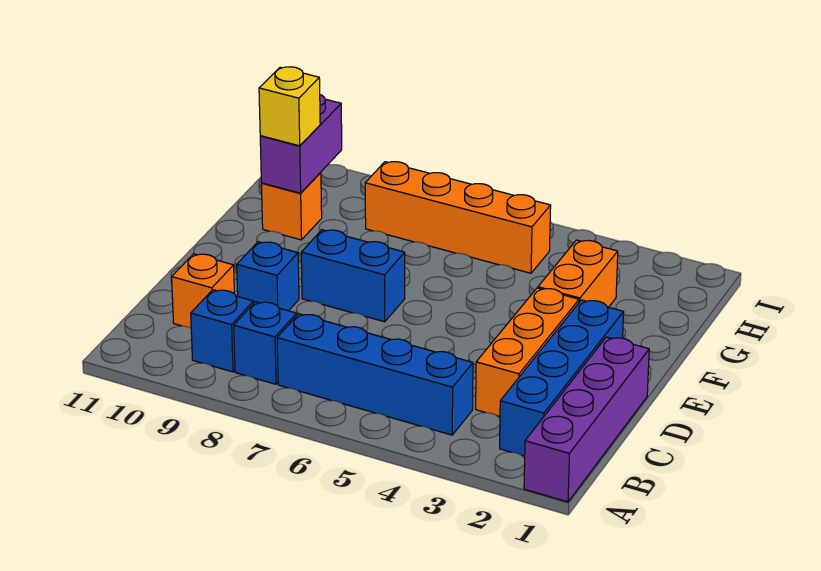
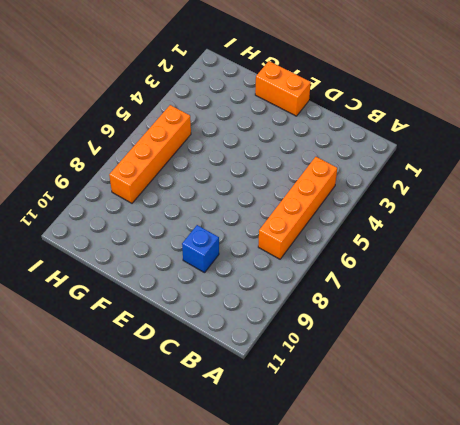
orange 1x4 brick [258,157,337,259] -> blue 1x4 brick [277,314,473,435]
orange 1x2 brick [255,61,311,116] -> orange 1x2 brick moved to [538,240,618,307]
none -> purple 1x4 brick [524,337,649,502]
none -> blue 1x4 brick [500,300,624,456]
none -> blue 1x1 brick [234,302,297,384]

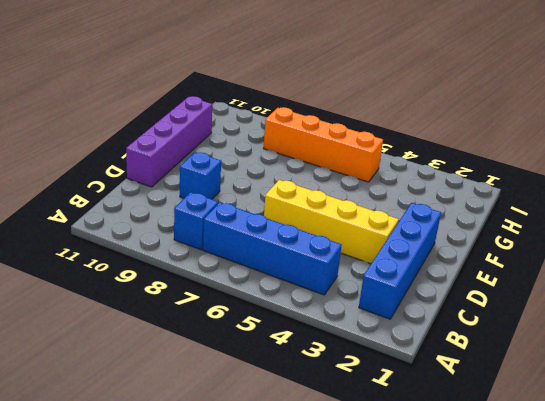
yellow 1x4 brick [264,180,399,264] -> orange 1x3 brick [476,288,579,416]
purple 1x4 brick [126,96,212,187] -> purple 1x4 brick moved to [524,337,649,502]
none -> blue 1x1 brick [191,290,254,372]
none -> orange 1x1 brick [172,254,234,328]
none -> blue 1x2 brick [301,230,405,322]

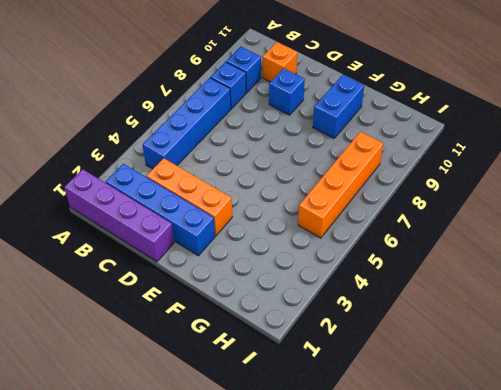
blue 1x2 brick [313,75,364,138] -> blue 1x2 brick moved to [301,230,405,322]
none -> orange 1x2 brick [538,240,618,307]
none -> orange 1x1 brick [261,172,322,240]
none -> purple 1x2 brick [260,95,342,193]

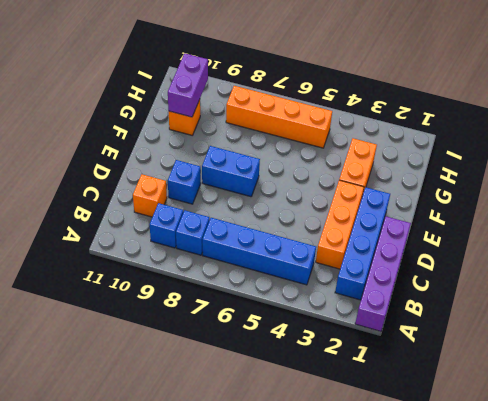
none -> yellow 1x1 brick [259,67,320,146]

